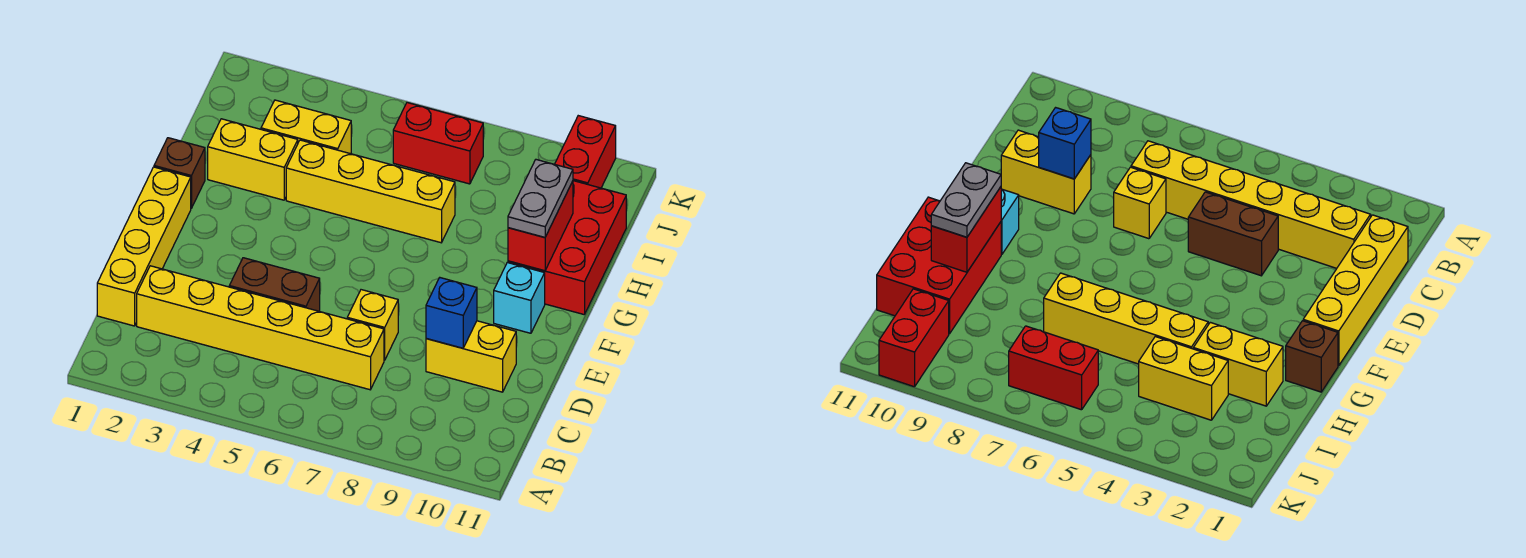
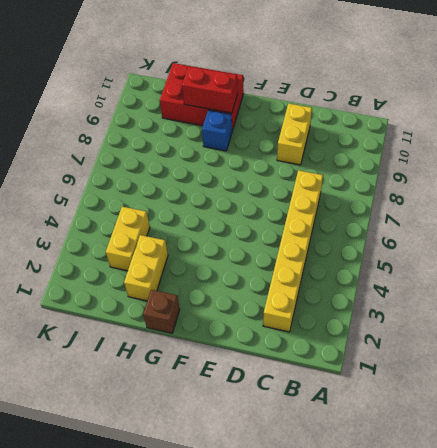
blue 1x1 brick [202,110,232,151] -> blue 1x1 brick moved to [426,278,477,348]
none -> yellow 1x4 brick [97,167,191,326]
none -> brown 1x2 brick [229,258,320,311]
none -> yellow 1x1 brick [347,290,398,360]

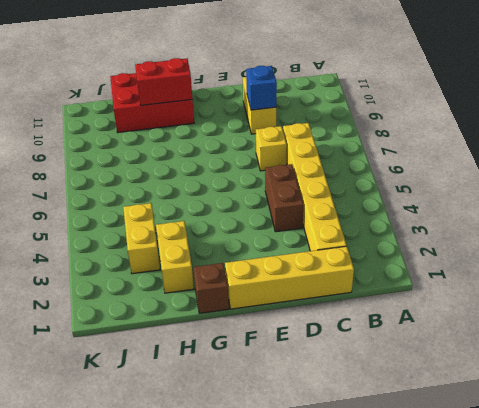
none -> cyan 1x1 brick [494,263,545,333]
none -> yellow 1x4 brick [286,140,455,243]
none -> red 1x2 brick [393,103,483,184]

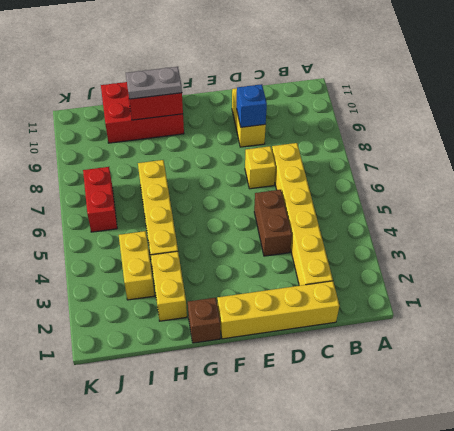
none -> cyan 1x1 brick [494,263,545,333]
none -> red 1x2 brick [555,116,616,188]

